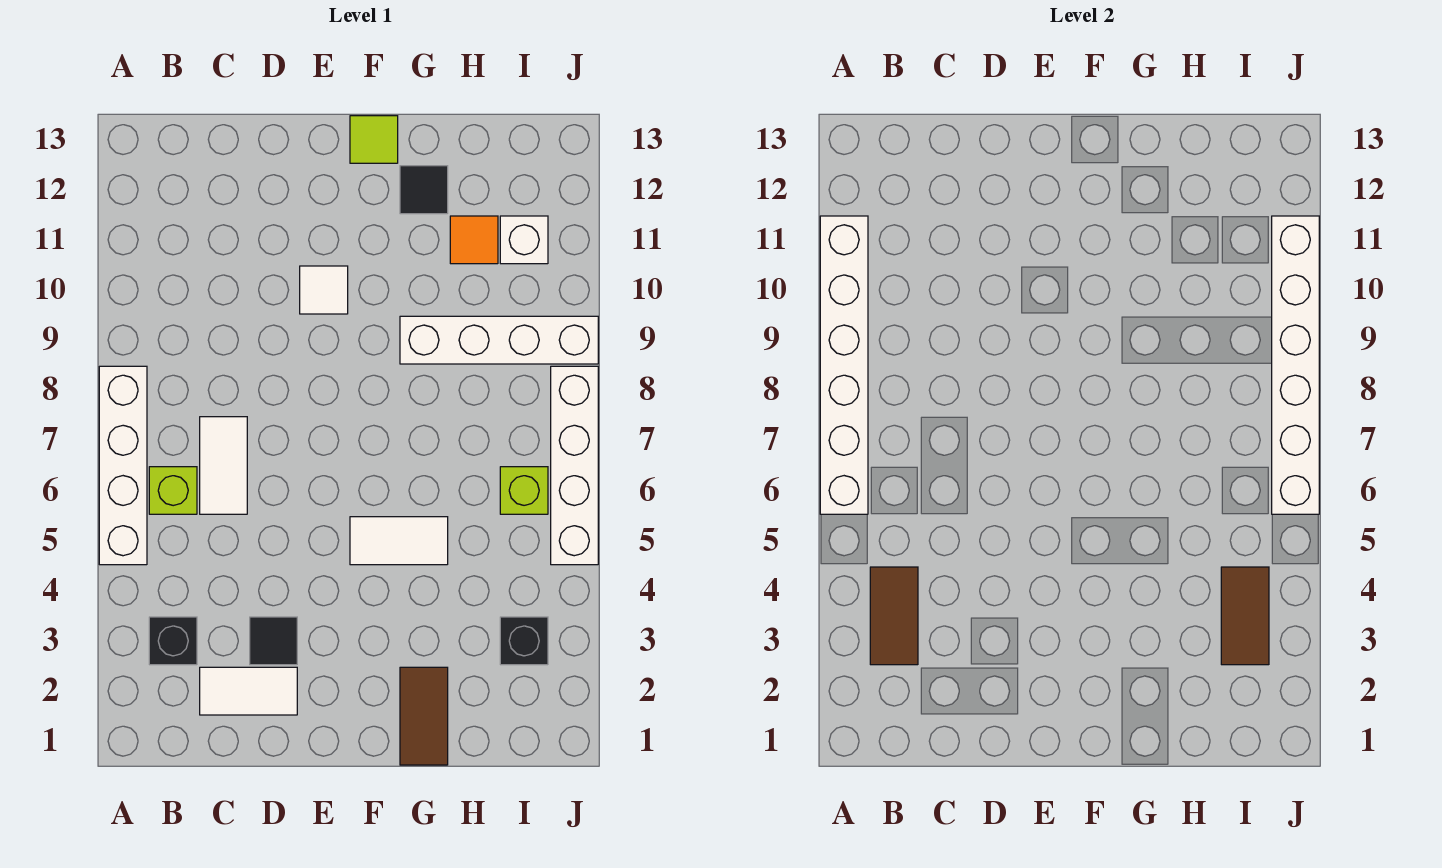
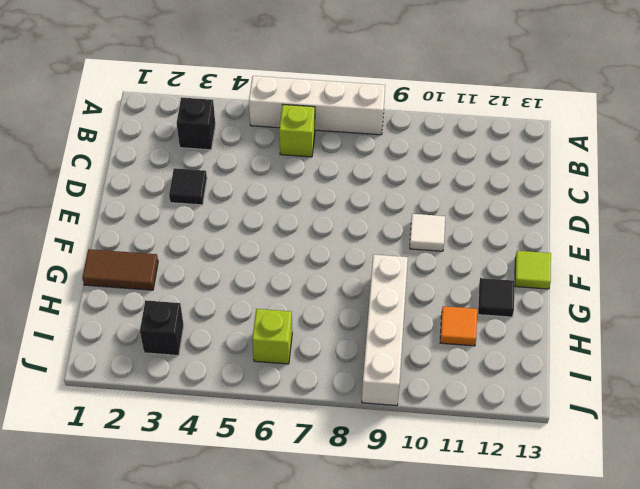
none -> white 1x2 tile [200,667,297,715]
none -> white 1x2 tile [200,417,247,514]
none -> white 1x2 tile [350,517,448,565]

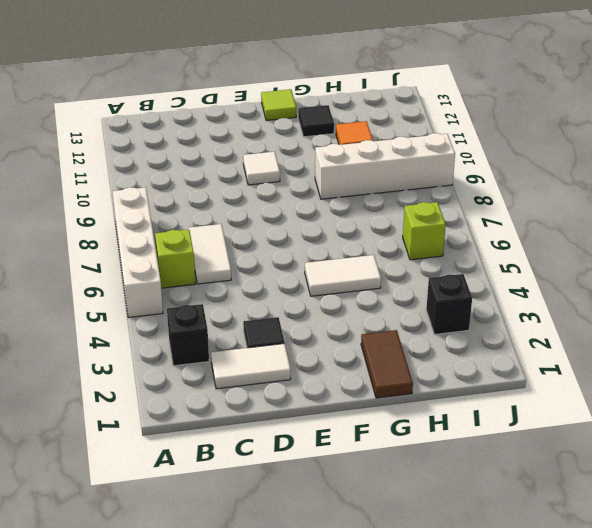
none -> white 1x1 brick [500,216,548,264]
none -> white 1x4 brick [551,366,598,565]
none -> white 1x6 brick [820,216,868,514]

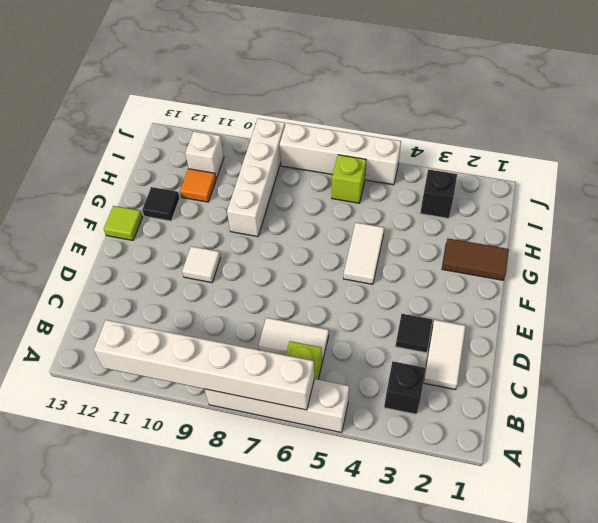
none -> brown 1x2 tile [870,567,918,665]
none -> brown 1x2 tile [1221,567,1269,665]
none -> white 1x6 brick [1272,216,1319,514]

